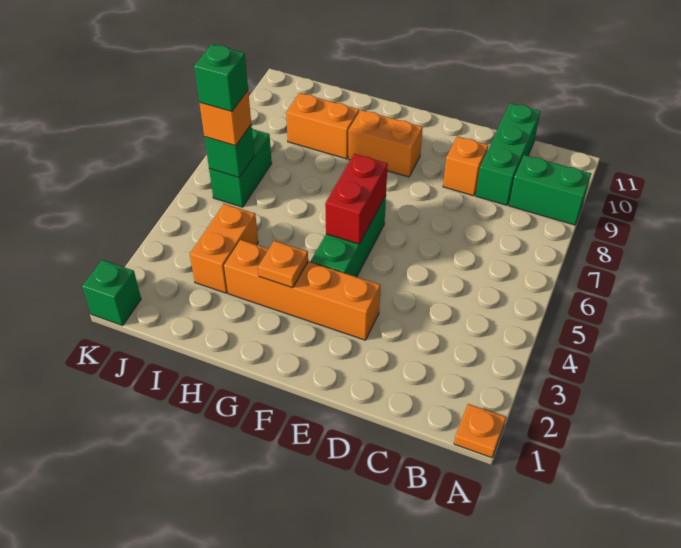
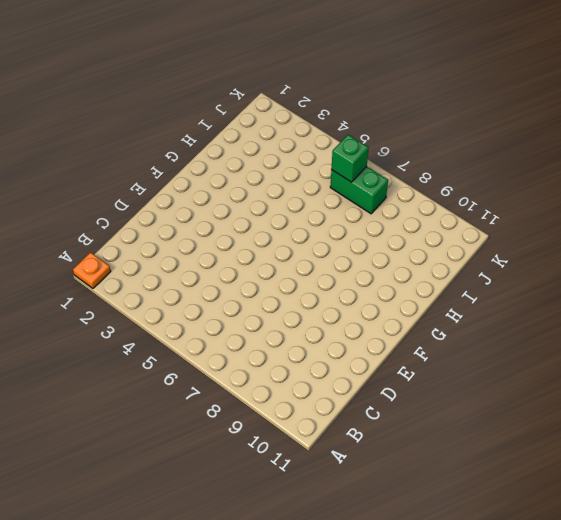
none -> green 1x2 brick [509,155,591,225]
none -> green 1x3 brick [476,103,541,205]
none -> orange 1x1 brick [443,136,488,196]

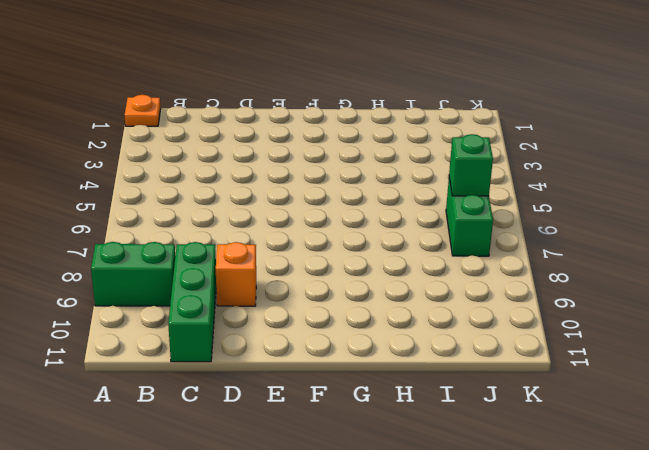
none -> orange 1x4 brick [224,240,380,340]
none -> green 1x3 brick [311,196,386,277]
none -> orange 1x2 brick [348,110,423,177]

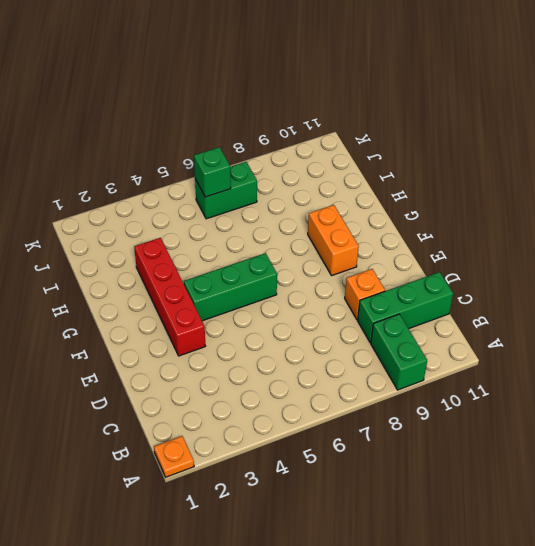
red 1x4 brick [134,238,205,356] -> orange 1x4 brick [224,240,380,340]
none -> orange 1x2 brick [286,93,359,159]
none -> orange 1x2 brick [190,204,258,293]
none -> green 1x1 brick [82,260,141,326]

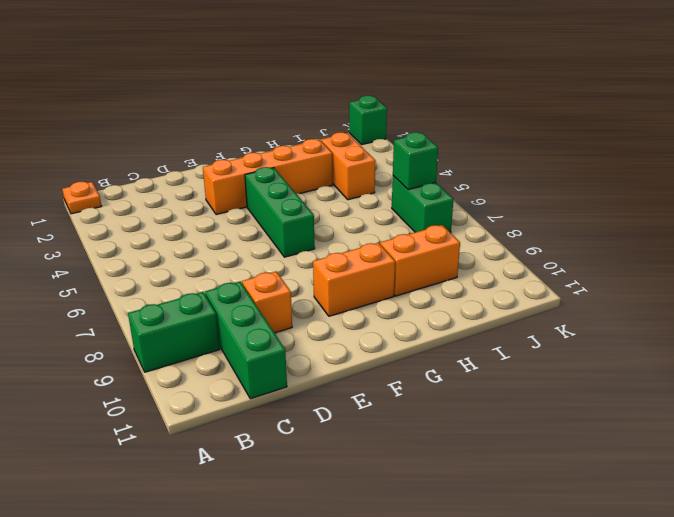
none -> red 1x2 brick [325,154,388,244]
none -> orange 1x1 plate [258,241,308,288]
none -> orange 1x1 brick [200,91,251,146]

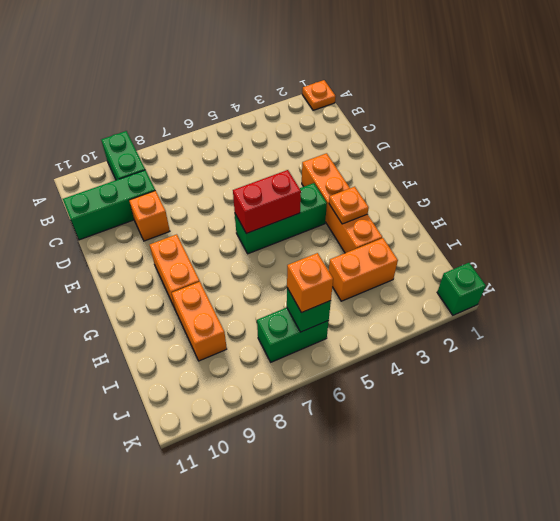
none -> green 1x1 brick [194,44,248,112]

